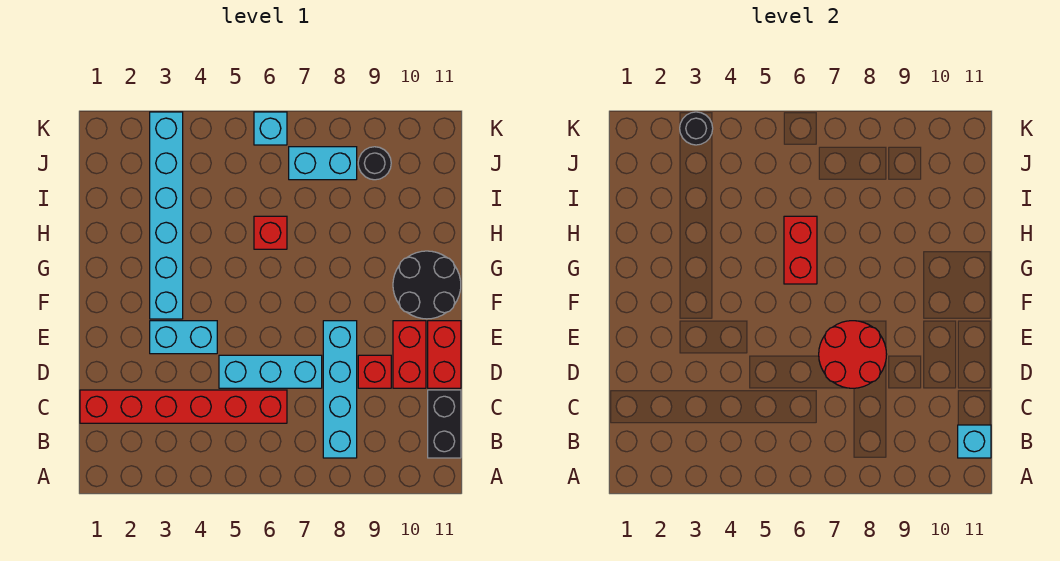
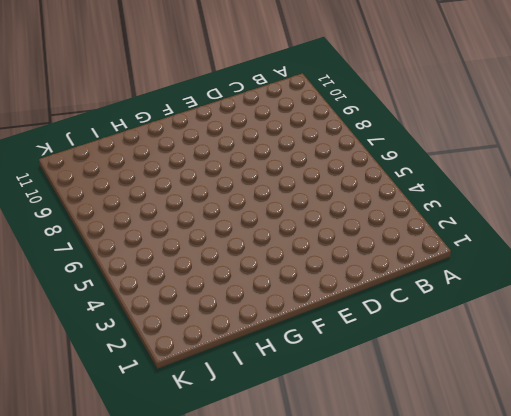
none -> cyan 1x4 brick [323,321,357,458]
none -> black 1x2 brick [428,390,461,458]
none -> red 1x6 brick [80,390,287,423]

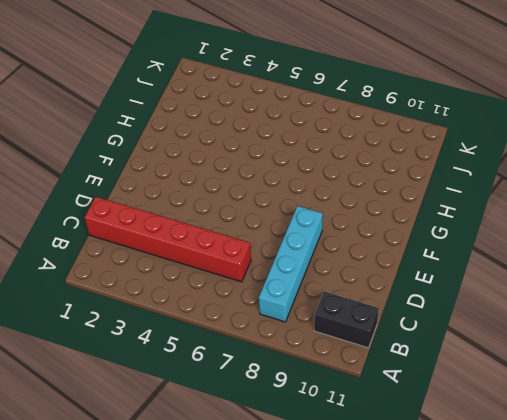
black 1x2 brick [314,291,379,348] -> black 1x2 brick turned to [428,390,461,458]
none -> cyan 1x3 brick [219,355,322,388]
none -> red 1x1 brick [358,355,391,388]
none -> red 1x2 brick [393,321,426,388]

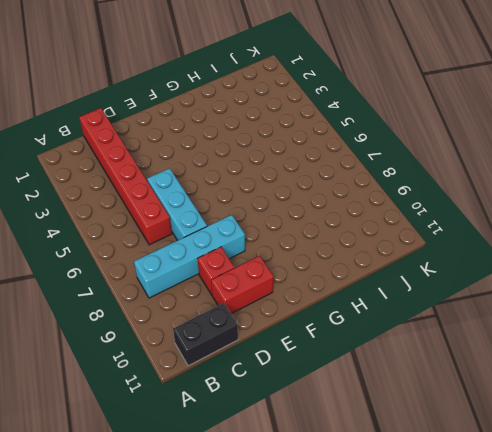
none -> red 1x2 brick [428,321,461,388]
none -> cyan 1x2 brick [150,321,217,354]
none -> cyan 1x6 brick [150,112,183,319]

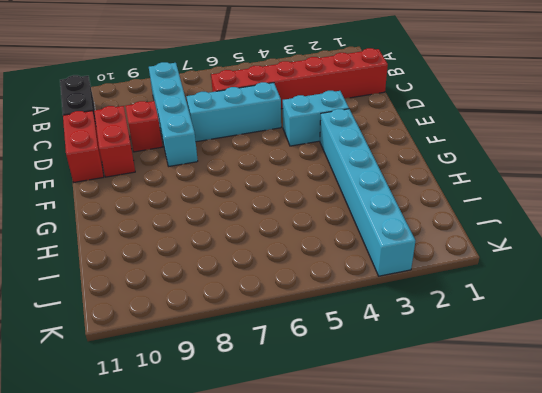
none -> black 2x2 round brick [393,251,461,319]
none -> red 1x1 brick [254,216,287,249]
none -> cyan 1x2 brick [289,147,357,180]

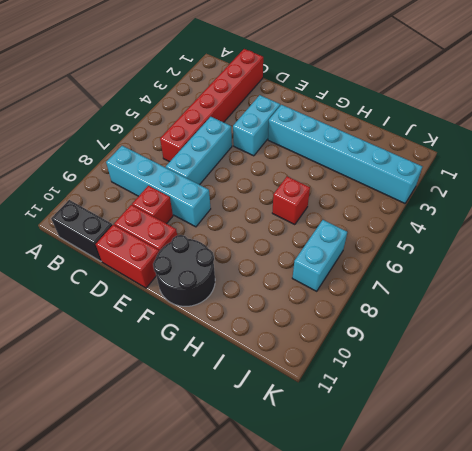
none -> black 1x1 round brick [358,147,391,180]
none -> cyan 1x1 brick [254,112,287,145]
none -> cyan 1x1 brick [958,425,991,458]

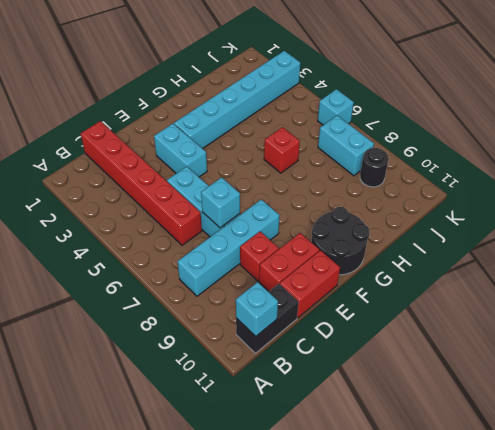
cyan 1x1 brick [201,177,240,228] -> red 2x2 round brick [819,321,887,388]
none -> red 1x2 brick [784,216,817,284]
none -> black 1x1 round brick [680,112,713,145]

